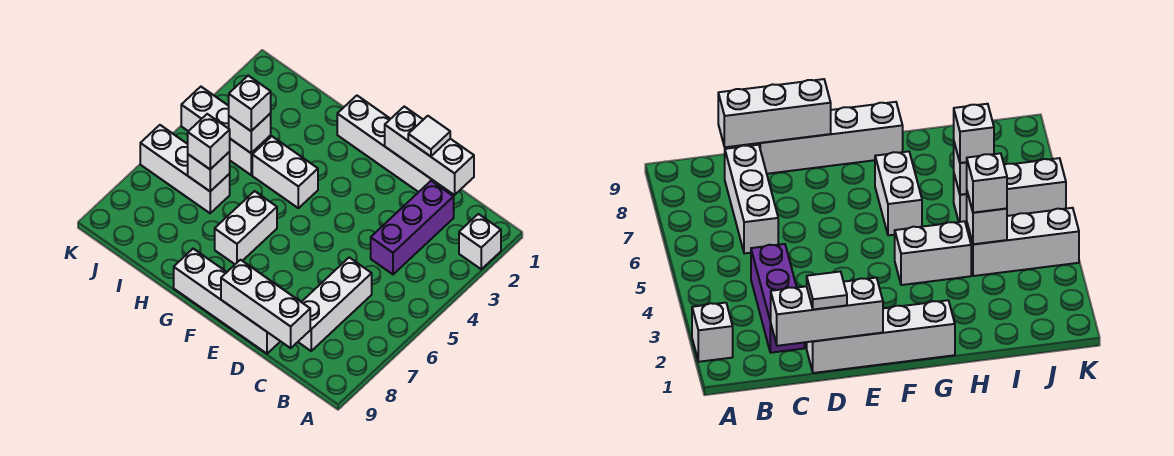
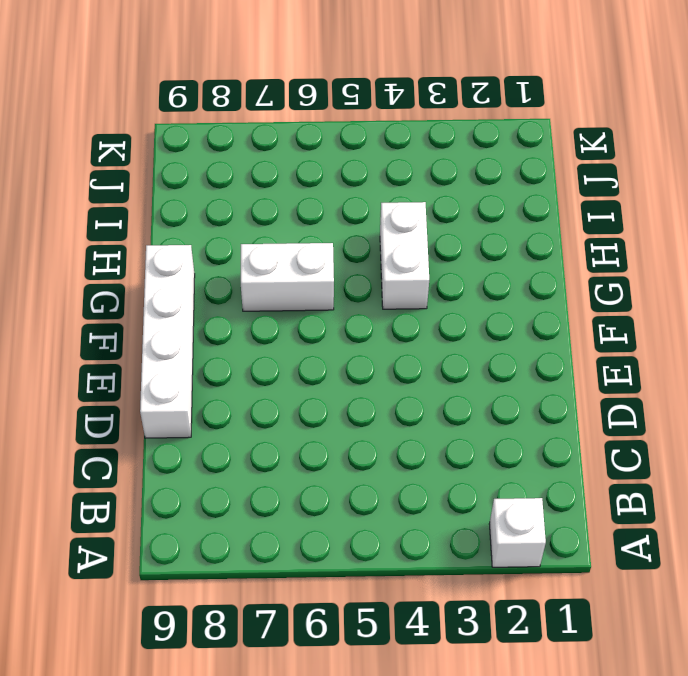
none -> purple 1x3 brick [371,181,454,274]
none -> white 1x3 brick [298,257,372,351]
none -> white 1x4 brick [337,96,444,192]

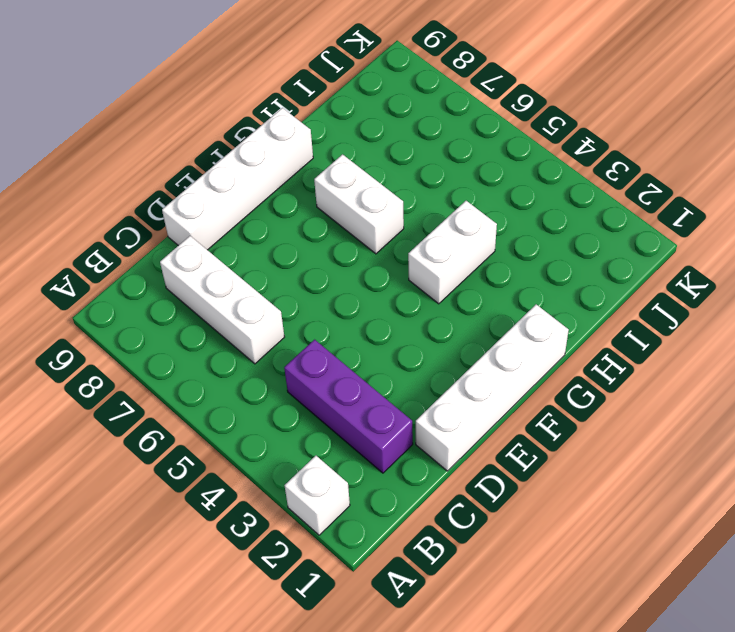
none -> white 1x3 brick [181,87,271,175]
none -> white 1x3 brick [140,125,230,213]
none -> white 1x3 brick [385,107,474,195]

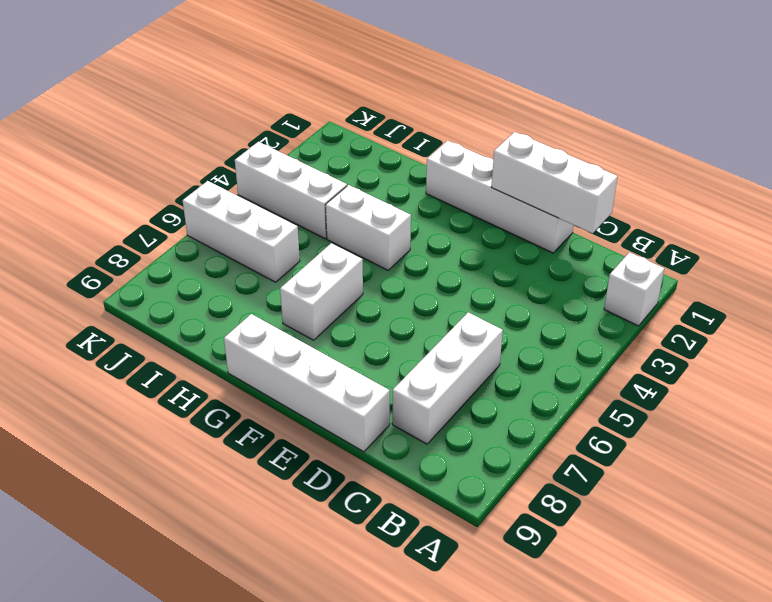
none -> purple 1x3 brick [371,181,454,274]
none -> white 1x3 brick [221,260,310,348]
none -> white 1x1 brick [229,113,271,153]

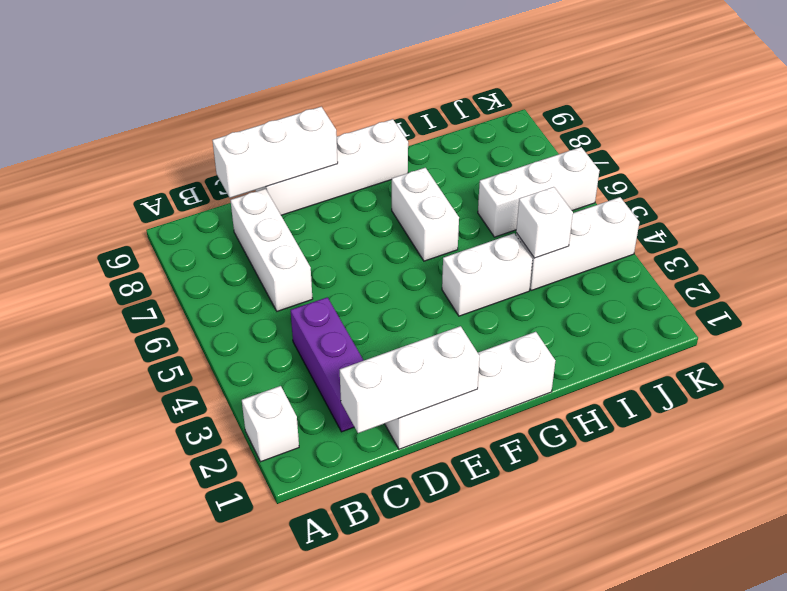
none -> white 1x1 brick [188,152,230,191]
none -> white 1x1 tile [408,116,450,157]
none -> white 1x1 brick [229,76,271,131]

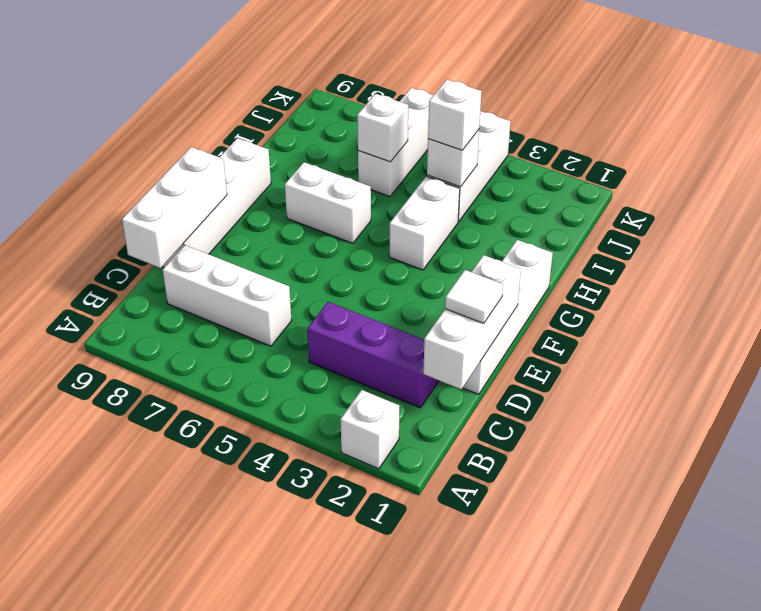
none -> white 1x1 brick [188,114,230,169]

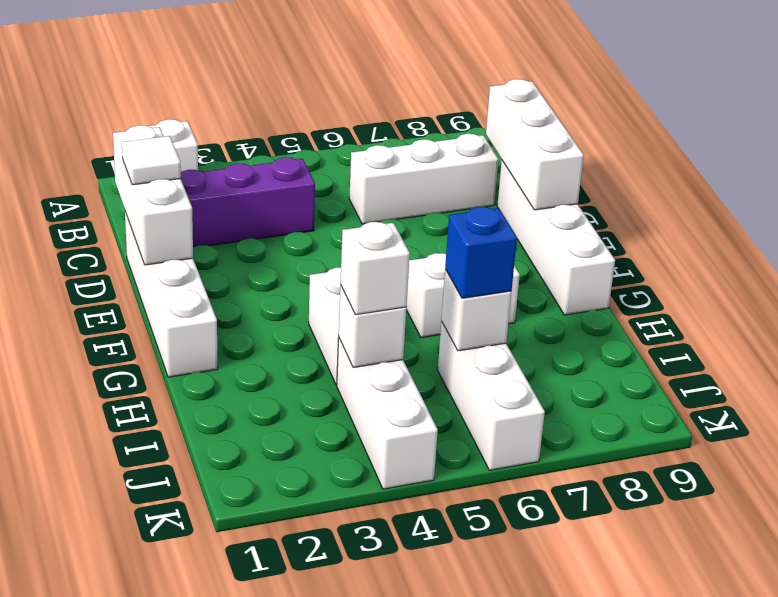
blue 1x1 brick [445,207,517,298] -> white 1x1 brick [188,114,230,169]

